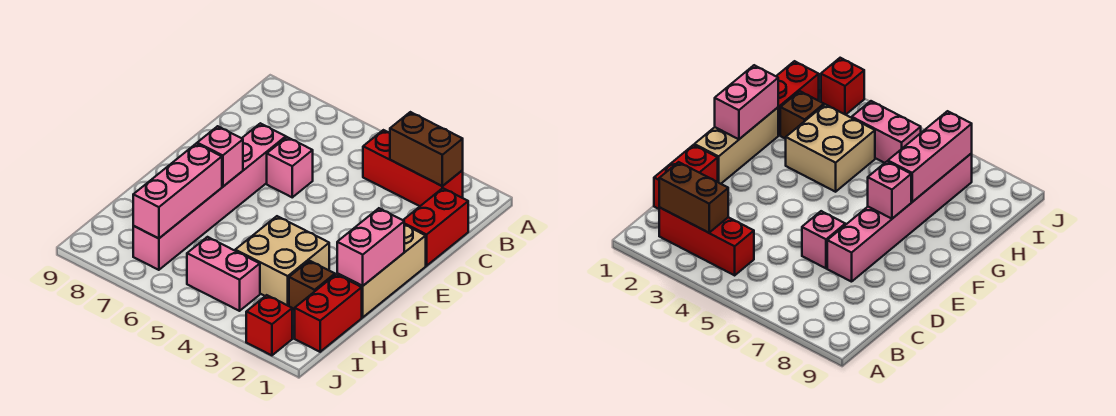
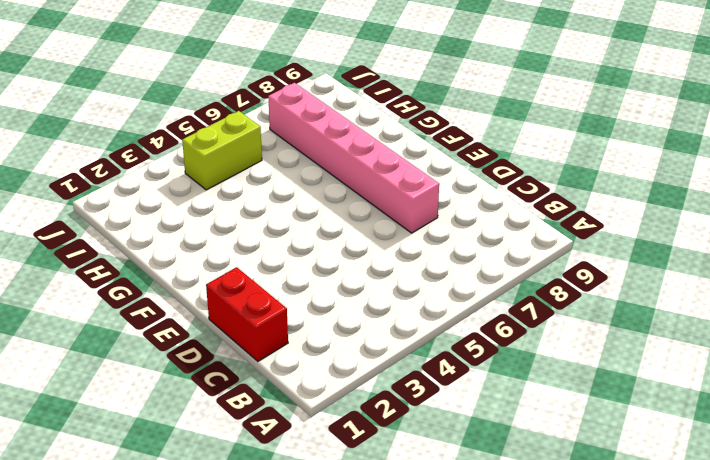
lime 1x2 brick [182,111,262,190] -> pink 1x2 brick [187,237,260,311]
none -> red 1x3 brick [363,130,463,206]
none -> pink 1x1 brick [267,137,313,197]
none -> tan 1x3 brick [337,225,426,317]

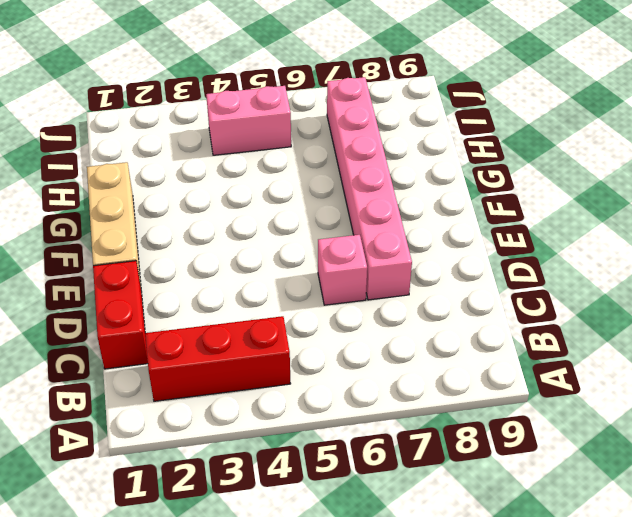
none -> tan 2x2 brick [235,216,329,306]
none -> red 1x2 brick [295,274,362,352]
none -> brown 1x1 brick [289,261,335,311]

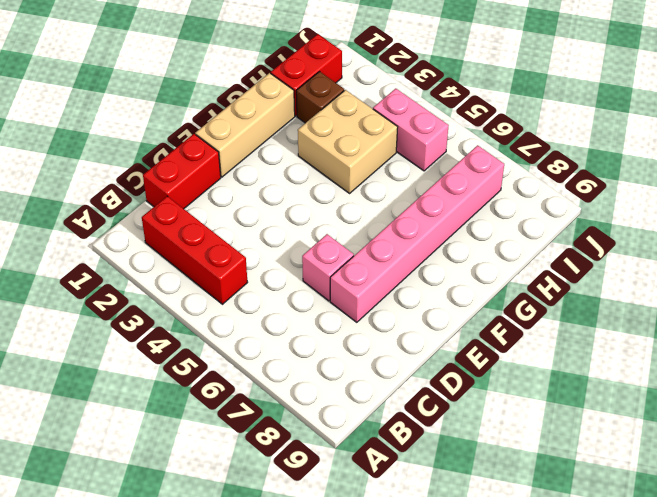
none -> red 1x1 brick [246,295,292,355]
none -> brown 1x2 brick [390,112,463,186]
none -> pink 1x2 brick [337,208,404,286]

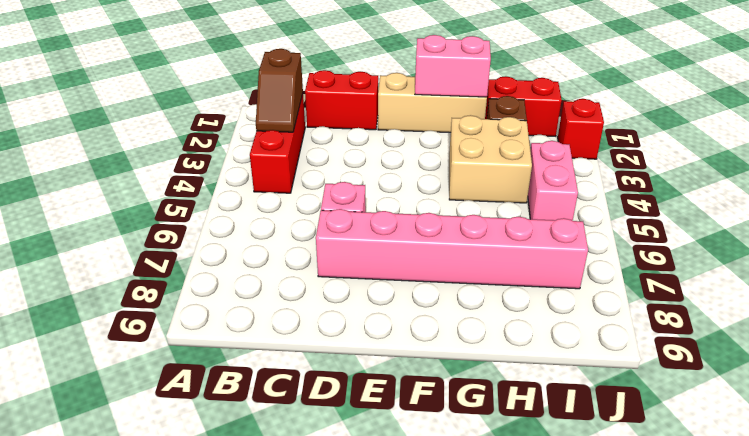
brown 1x2 slope [256,49,303,132] -> brown 1x2 brick [390,112,463,186]
none -> pink 1x1 brick [197,126,243,187]
none -> pink 1x3 brick [133,144,222,238]

